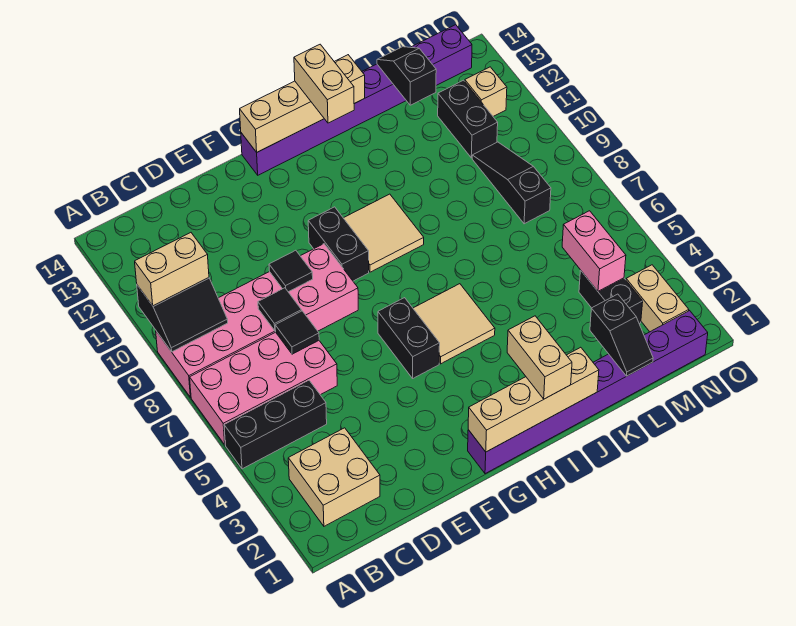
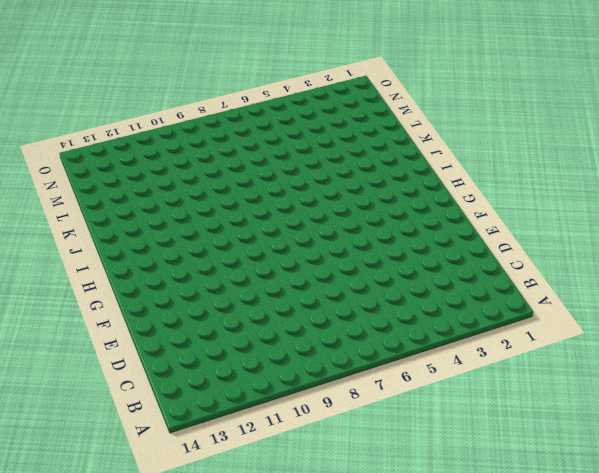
none -> black 1x3 brick [224,380,327,469]
none -> pink 2x4 brick [190,332,337,445]
none -> pink 2x6 brick [156,244,358,397]

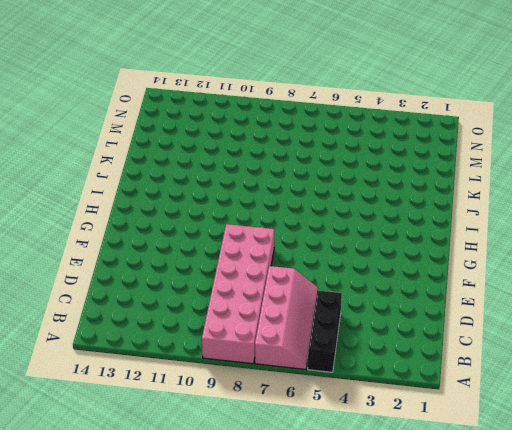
pink 2x4 slope [255,266,318,369] -> pink 2x4 brick [190,332,337,445]
none -> tan 2x2 brick [288,428,380,526]
none -> purple 1x8 brick [468,311,708,474]
none -> black 1x2 brick [378,298,440,378]

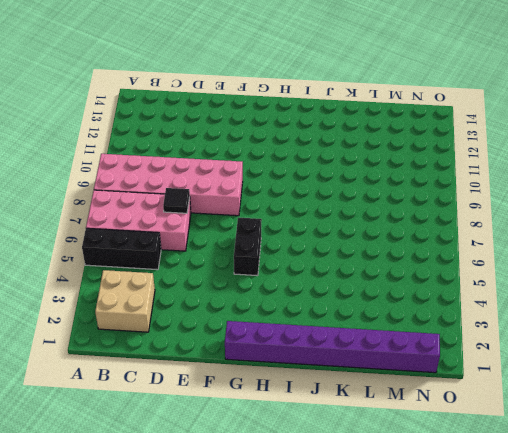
none -> black 1x2 brick [308,207,369,281]
none -> purple 1x8 brick [241,25,472,175]
none -> tan 2x2 tile [413,284,495,364]

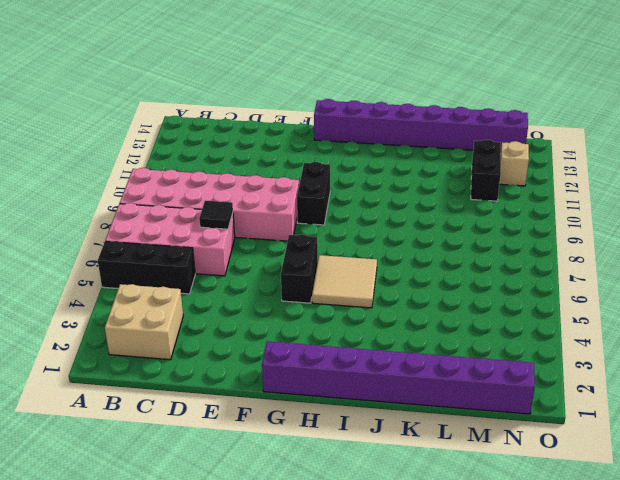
none -> tan 2x2 tile [344,194,424,272]
none -> black 1x2 brick [579,270,643,324]
none -> black 1x3 slope [472,142,551,224]

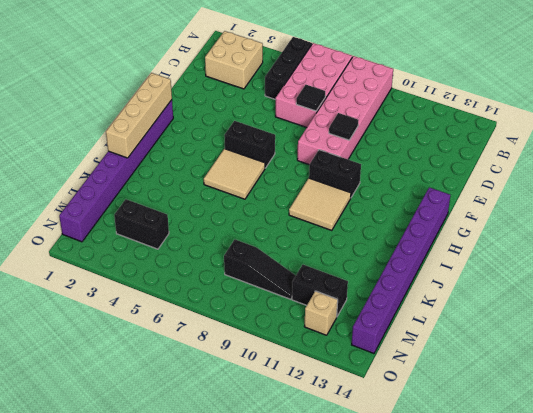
none -> tan 1x2 brick [626,265,689,332]
none -> black 2x2 slope [137,278,228,352]
none -> black 1x1 tile [258,288,302,331]

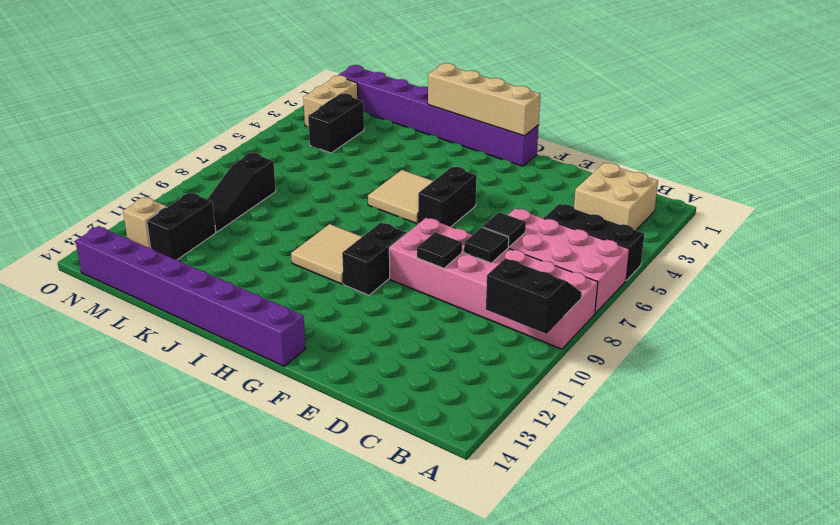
none -> tan 1x4 brick [240,55,365,152]
none -> black 1x2 slope [590,294,653,376]
none -> black 1x2 slope [377,47,436,105]

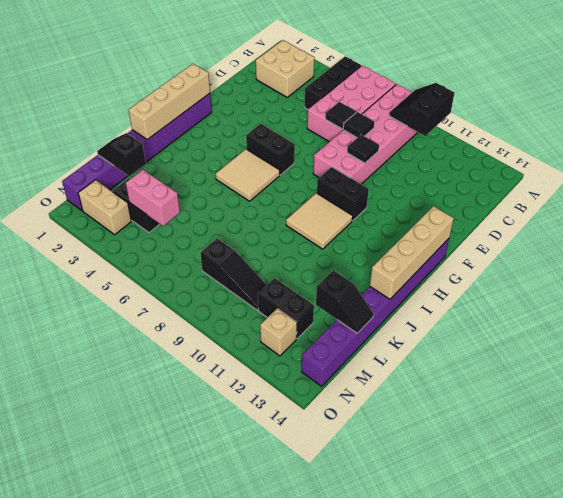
none -> tan 1x2 brick [135,233,209,306]
none -> tan 1x2 brick [507,316,572,399]
none -> tan 1x2 brick [294,44,354,123]

